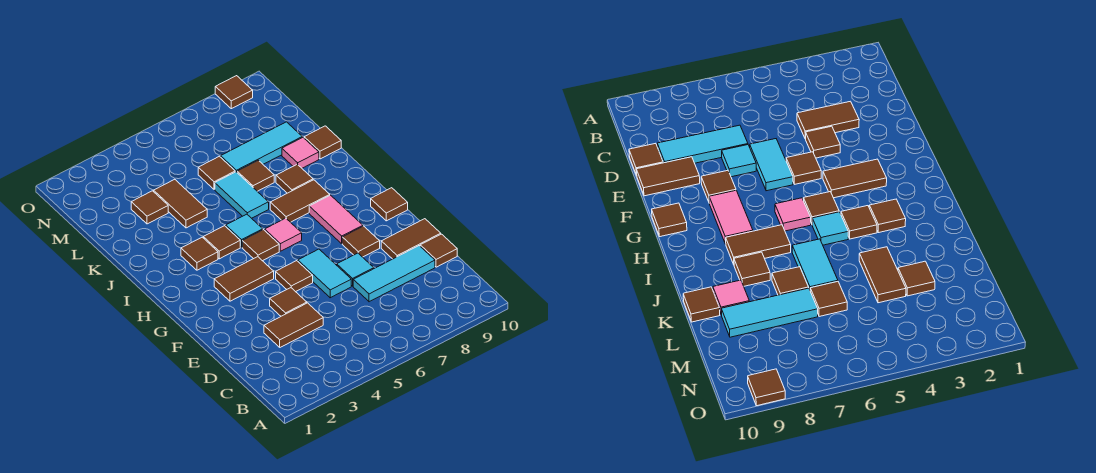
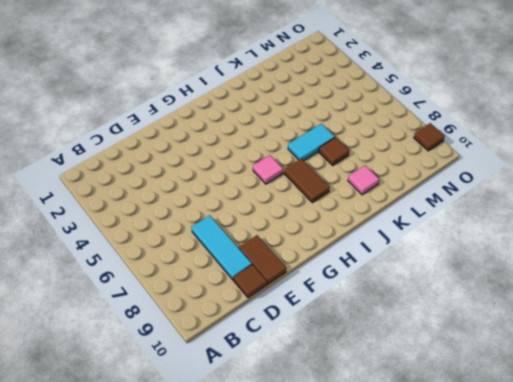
none -> brown 1x2 tile [264,303,323,347]
none -> brown 1x1 tile [270,288,307,316]
none -> cyan 1x2 tile [298,249,351,298]

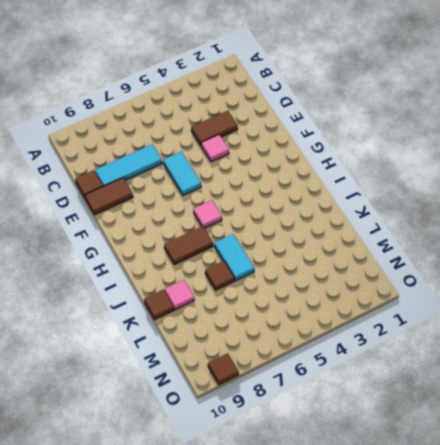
pink 1x1 tile [201,135,229,162] -> brown 1x1 tile [270,288,307,316]
none -> cyan 1x1 tile [337,253,374,286]
none -> brown 1x1 tile [276,261,313,292]
none -> brown 1x1 tile [342,226,380,257]

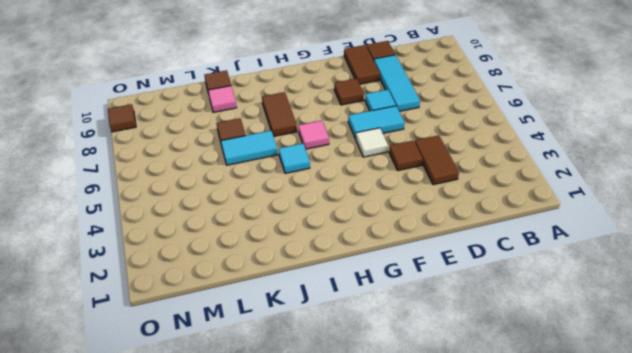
white 1x1 tile [356,128,388,157] -> brown 1x1 tile [276,261,313,292]
none -> brown 1x2 tile [214,257,274,301]
none -> pink 1x2 tile [309,195,363,244]
none -> brown 1x1 tile [371,188,408,221]

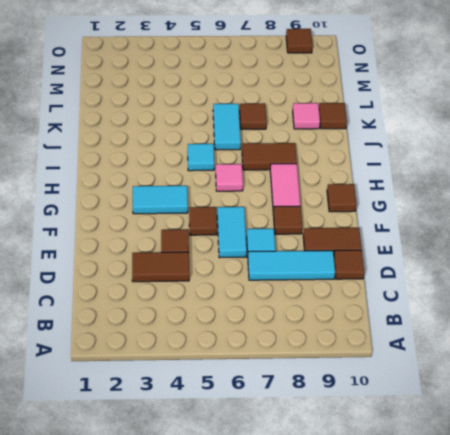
cyan 1x2 tile [133,186,188,214] -> brown 1x2 tile [214,257,274,301]
none -> brown 1x1 tile [242,230,279,261]
none -> brown 1x1 tile [181,237,218,270]
none -> brown 1x1 tile [203,226,240,259]

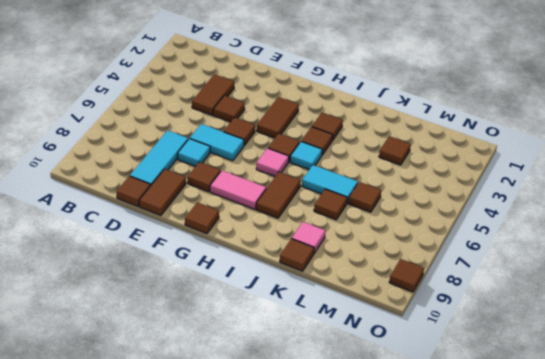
none -> brown 1x1 tile [276,164,313,193]
none -> brown 1x2 tile [154,179,207,228]
none -> cyan 1x3 tile [221,122,302,172]

